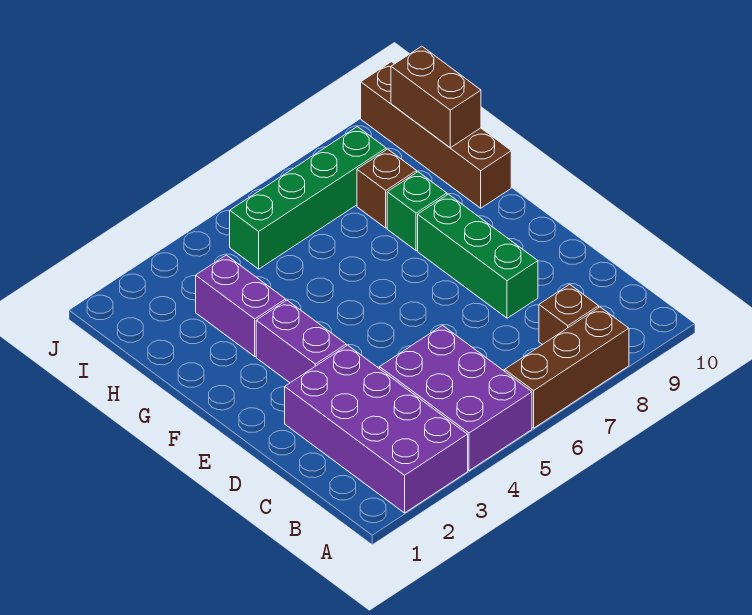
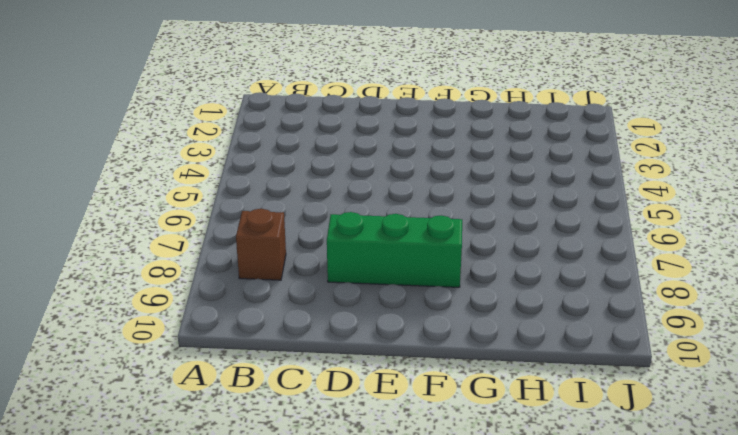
none -> purple 2x4 brick [285,345,468,513]
none -> purple 2x3 brick [380,326,532,471]
none -> brown 1x3 brick [505,307,629,428]

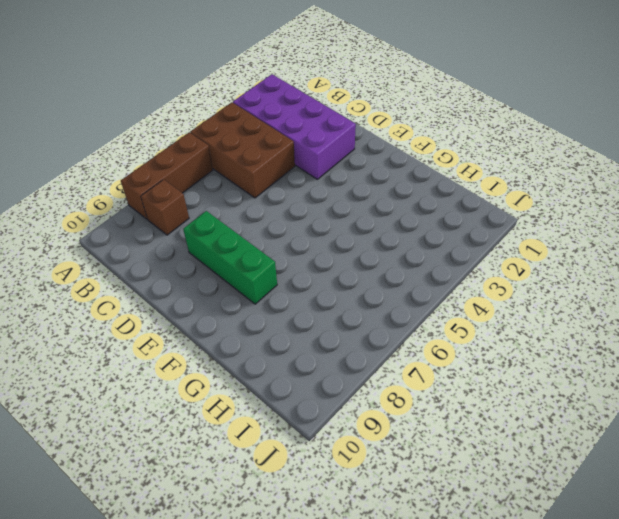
brown 2x3 brick [191,102,295,198] -> purple 2x3 brick [380,326,532,471]
none -> purple 1x2 brick [256,300,346,383]
none -> purple 1x2 brick [196,255,286,356]
none -> green 1x1 brick [387,172,447,251]

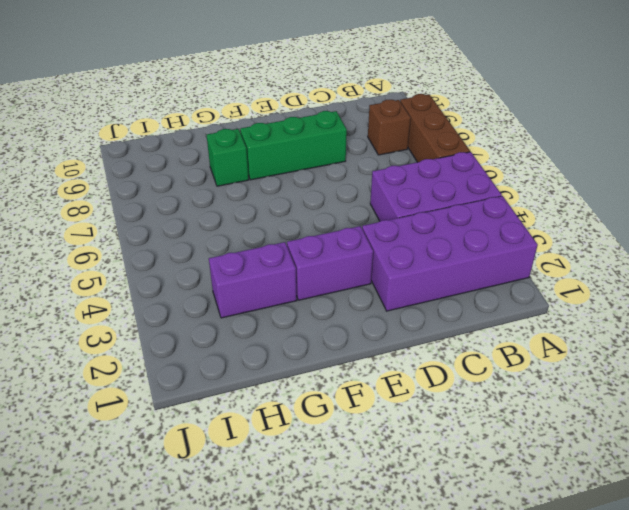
none -> brown 1x4 brick [361,62,511,208]
none -> brown 1x1 brick [357,149,417,228]
none -> green 1x4 brick [230,127,386,269]

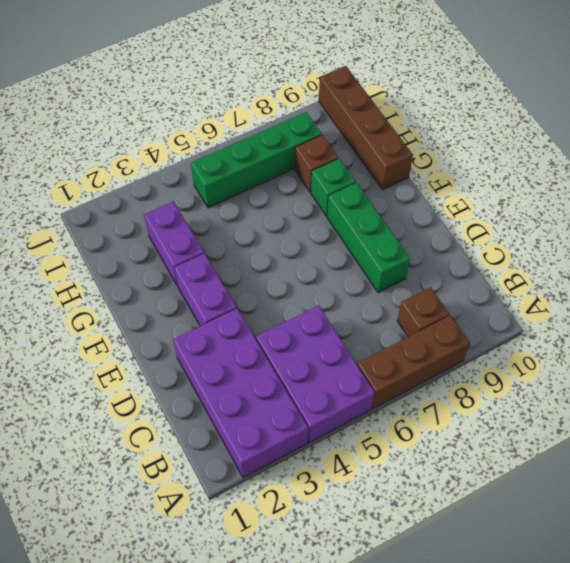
none -> brown 1x2 brick [391,46,481,148]

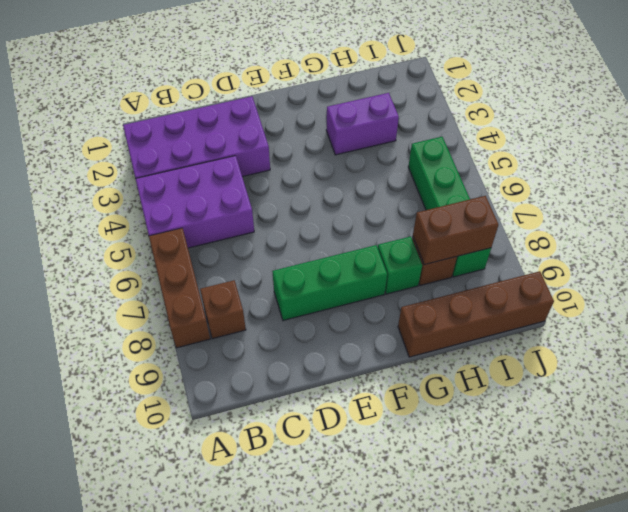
brown 1x2 brick [413,196,498,265] -> brown 1x2 brick moved to [391,46,481,148]
none -> purple 1x2 brick [256,300,346,383]

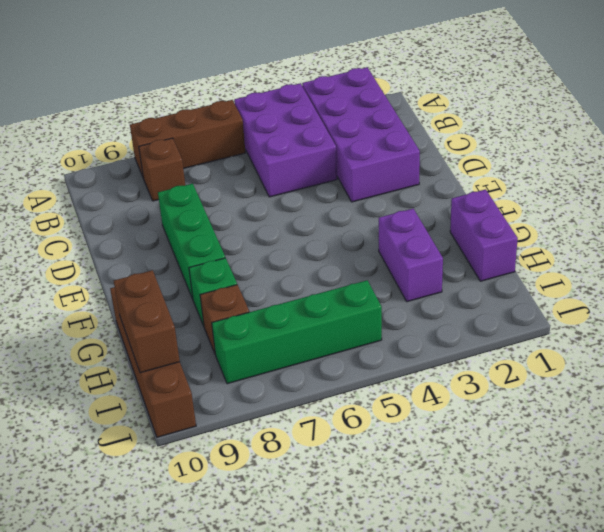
purple 1x2 brick [450,189,518,281] -> purple 1x2 brick moved to [256,300,346,383]

